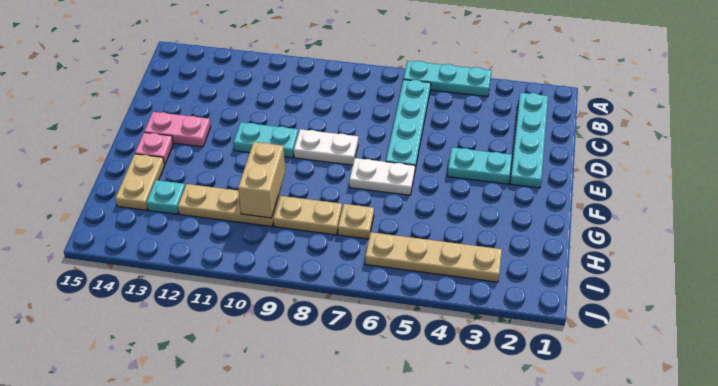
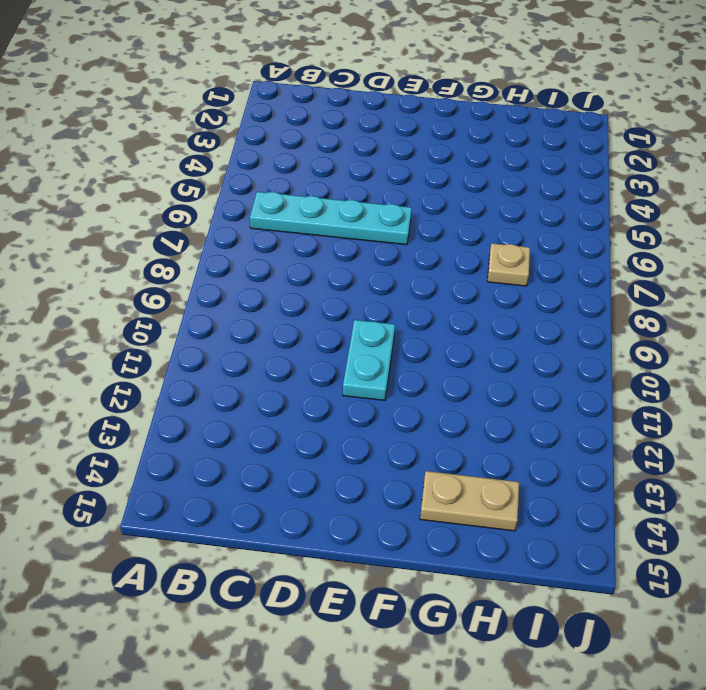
none -> cyan 1x3 plate [403,61,492,97]
none -> cyan 1x4 plate [510,93,548,188]
none -> cyan 1x2 plate [447,147,512,184]

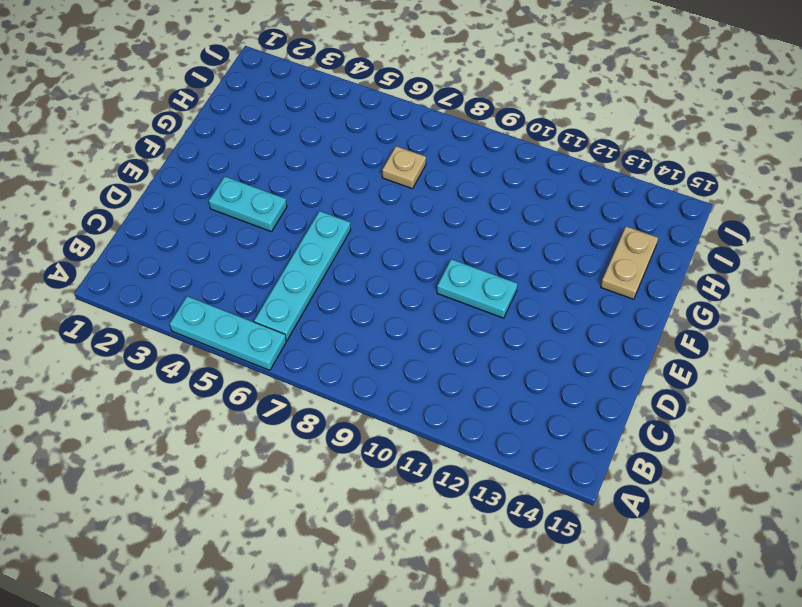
none -> cyan 1x4 plate [510,93,548,188]
none -> white 1x2 plate [294,129,358,165]
none -> pink 1x2 plate [144,112,211,147]

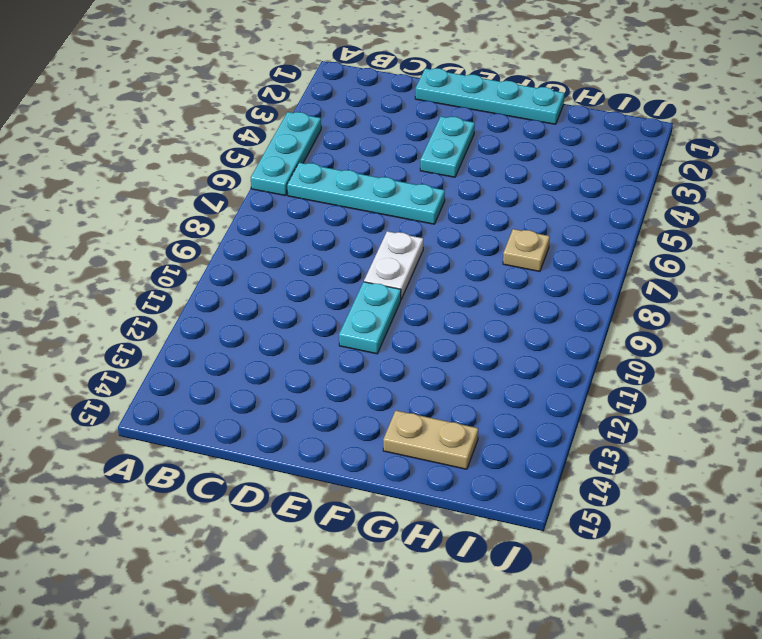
cyan 1x4 plate [415,68,565,124] -> cyan 1x4 plate moved to [510,93,548,188]
none -> pink 1x2 plate [144,112,211,147]
none -> white 1x2 plate [349,158,415,195]
none -> pink 1x1 plate [135,133,173,165]

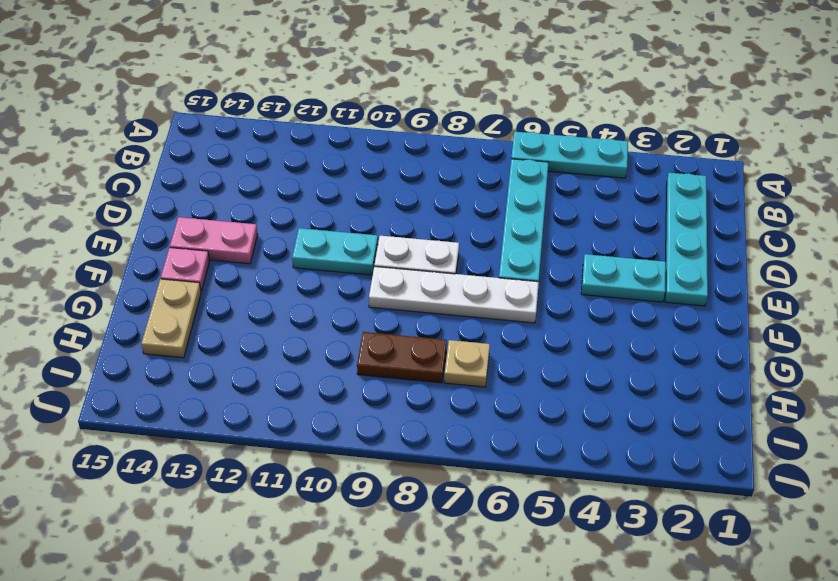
white 1x4 plate [369,267,539,323] -> white 1x2 plate [349,158,415,195]
brown 1x2 plate [357,332,447,383] -> tan 1x2 plate [273,196,342,235]
none -> tan 1x3 plate [178,184,279,227]
none -> cyan 1x1 plate [146,180,185,214]
none -> tan 1x4 plate [365,232,502,282]

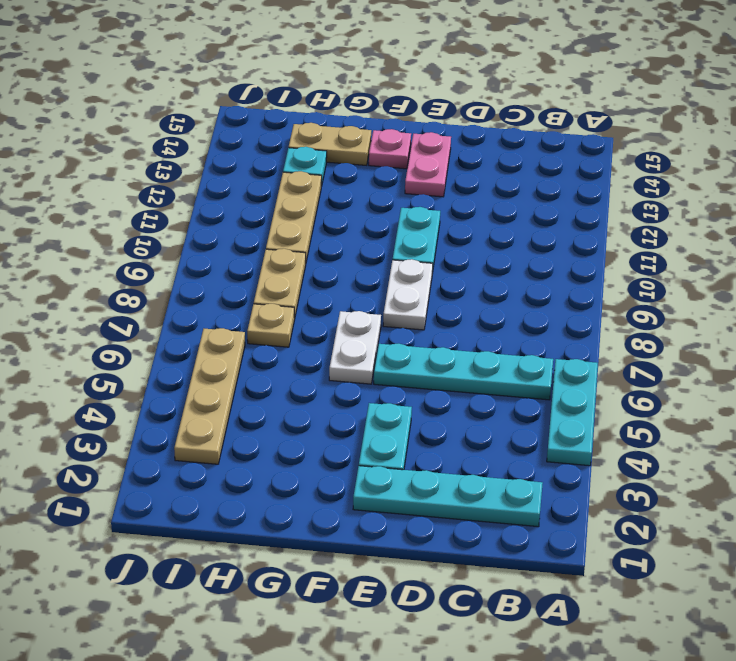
none -> tan 1x2 brick [238,142,285,218]

